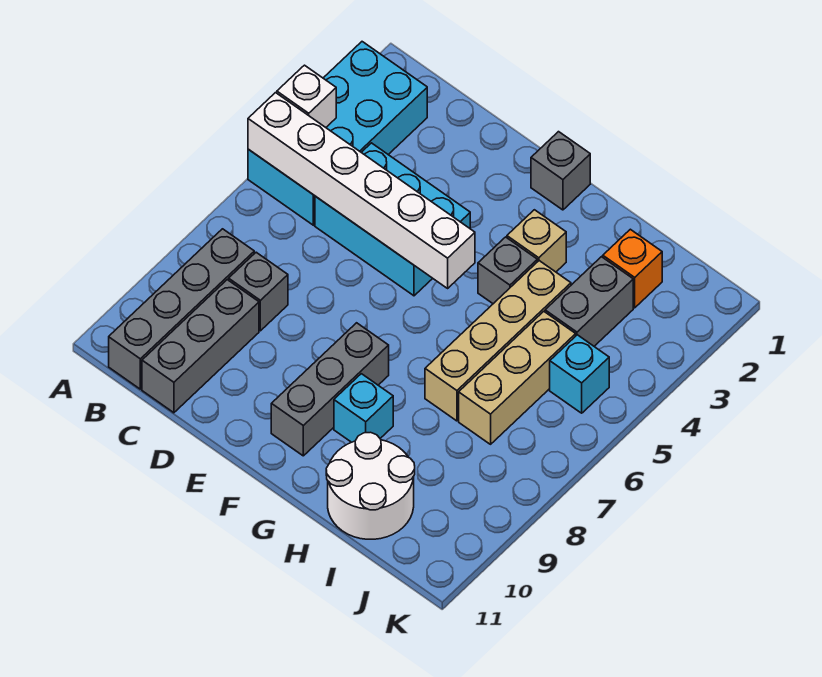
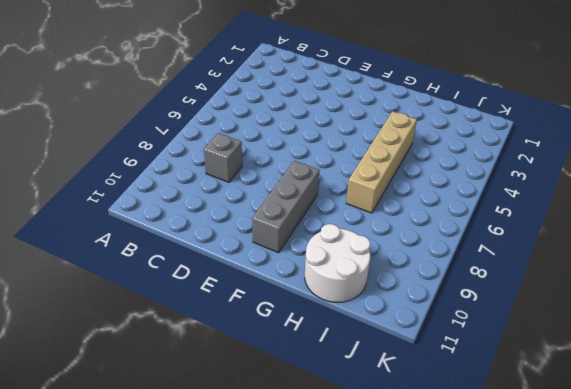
none -> cyan 2x4 brick [248,42,427,225]
none -> grey 1x4 brick [109,229,254,389]
none -> cyan 2x3 brick [315,143,470,296]

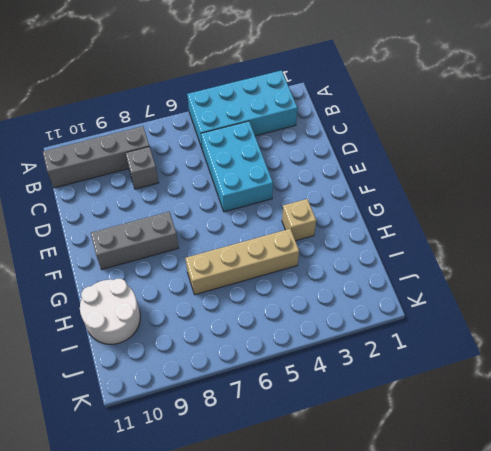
none -> grey 1x3 brick [142,280,259,413]
none -> grey 1x1 brick [531,132,590,210]
none -> grey 1x1 brick [478,237,537,304]

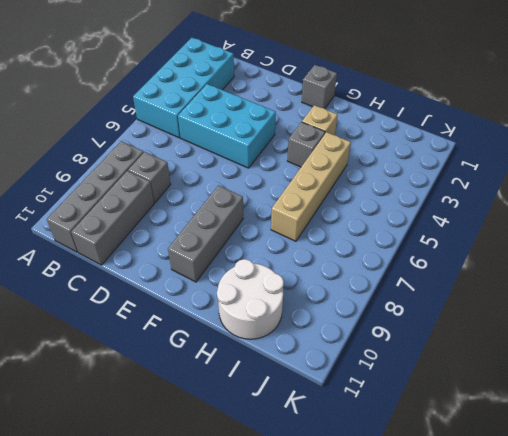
none -> cyan 1x1 brick [334,374,393,442]
none -> orange 1x1 brick [603,229,662,308]
none -> grey 1x2 brick [545,257,633,346]

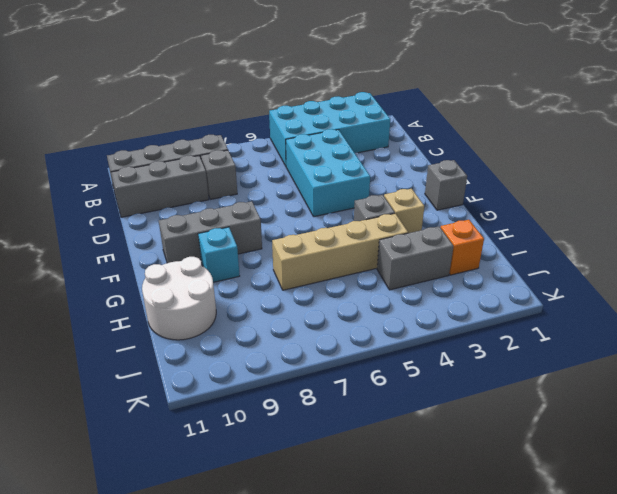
none -> tan 1x3 brick [459,311,576,444]
none -> cyan 1x1 brick [550,335,609,413]
none -> white 1x1 brick [277,65,336,127]

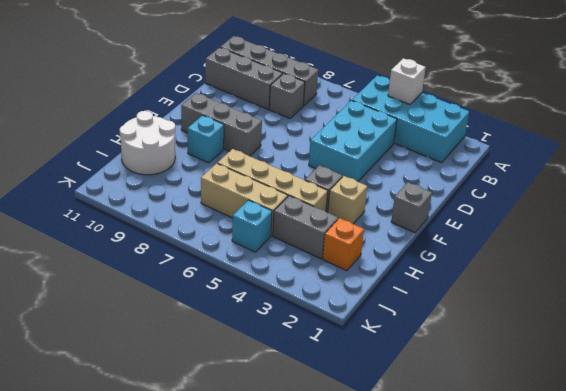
none -> white 1x6 brick [248,93,475,288]

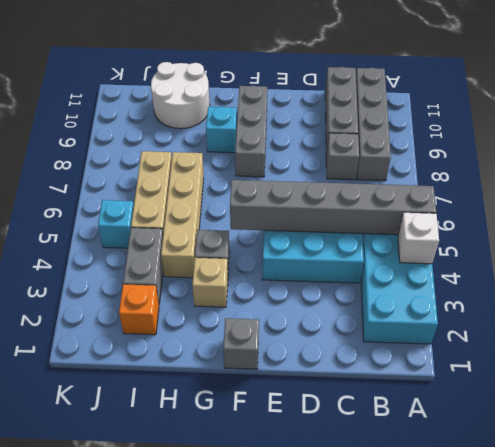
grey 1x6 brick [230,180,436,235] -> white 1x6 brick [248,93,475,288]

